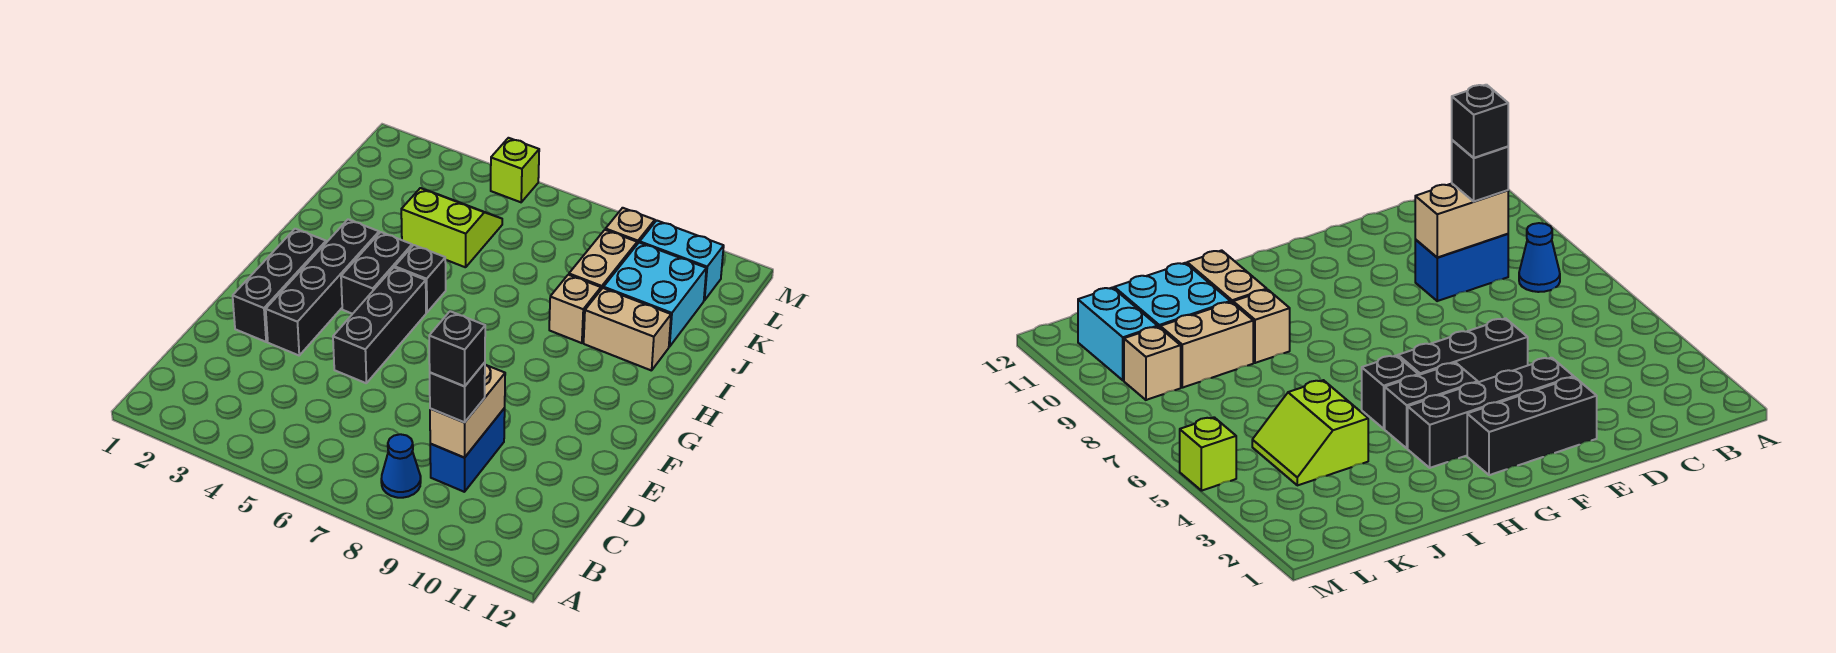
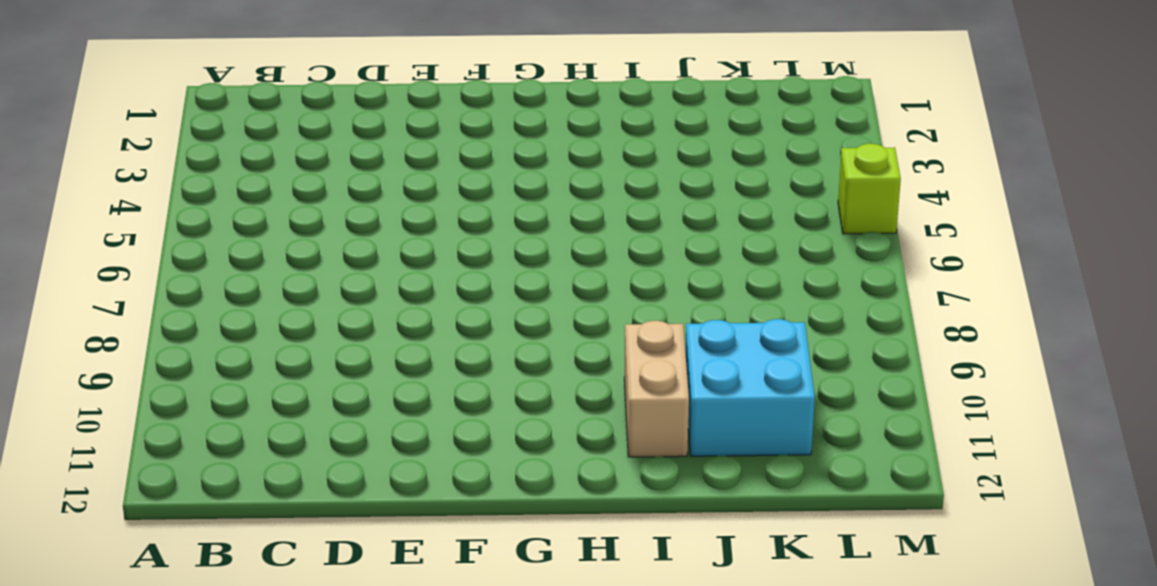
none -> blue 1x1 cone [381,434,421,498]
none -> blue 1x2 brick [430,408,505,492]
none -> black 1x3 brick [233,229,326,342]

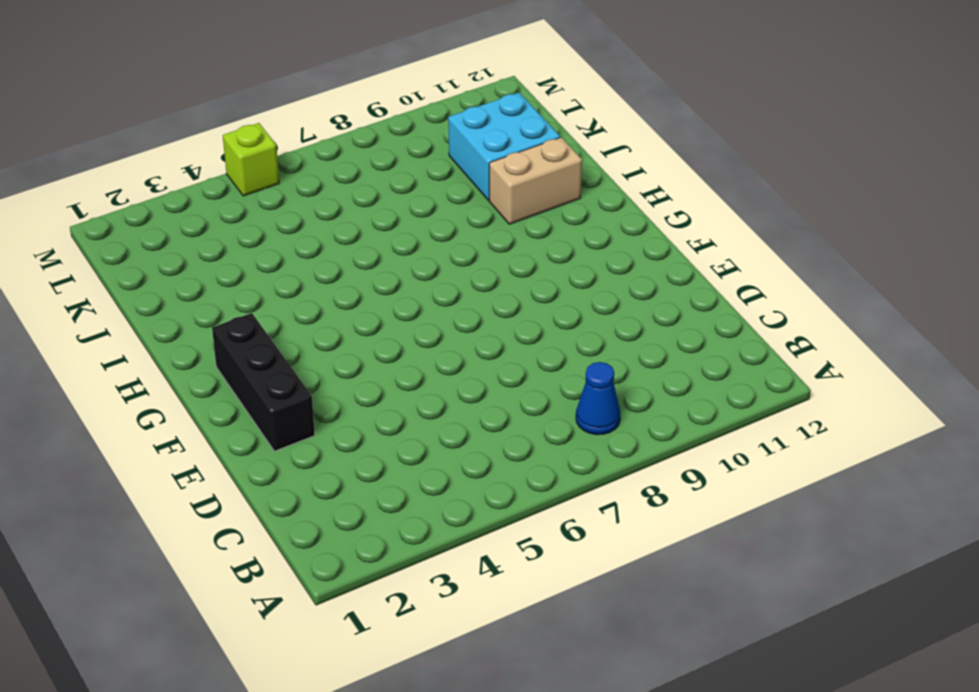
none -> blue 1x2 brick [430,408,505,492]
none -> black 1x4 brick [266,219,379,355]
none -> black 1x3 brick [333,268,426,383]

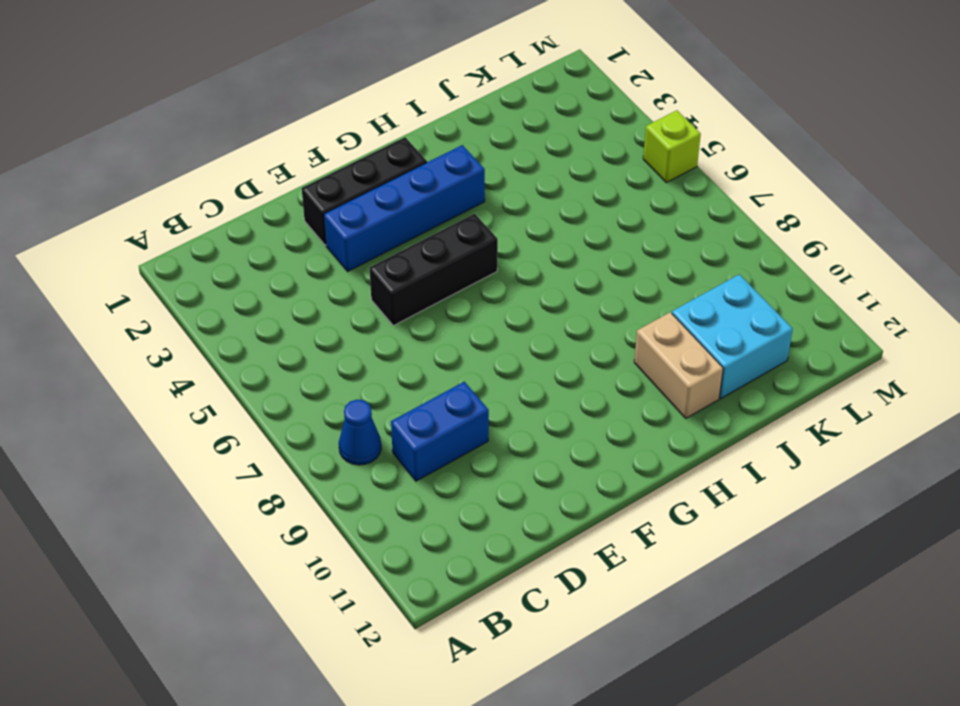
blue 1x4 brick [324,145,485,271] -> black 1x4 brick [266,219,379,355]
none -> black 1x2 brick [341,232,412,314]
none -> black 1x1 brick [395,245,446,313]
none -> tan 1x1 brick [549,275,601,343]

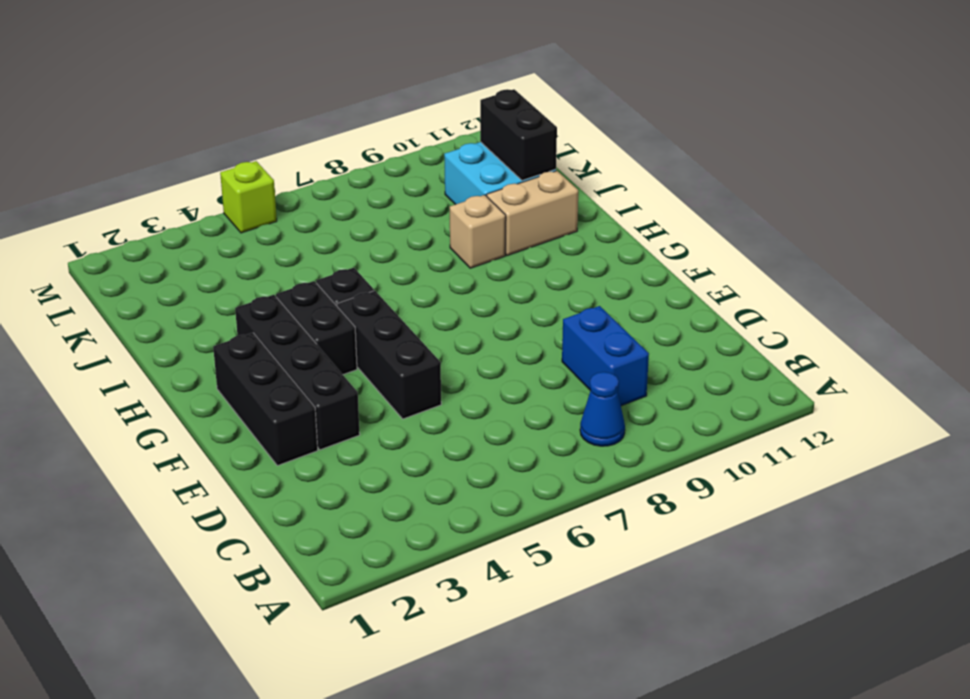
black 1x2 brick [480,89,557,180] -> none
none -> lime 2x2 slope [401,188,502,267]
none -> tan 1x2 brick [569,230,637,289]
none -> tan 1x1 brick [606,208,655,244]

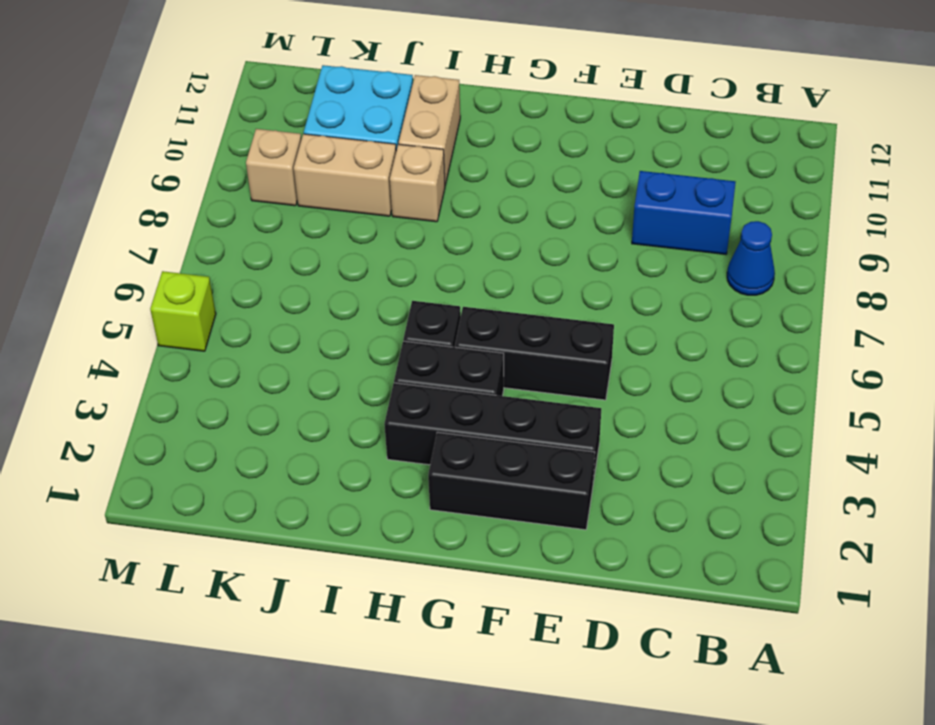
none -> lime 2x2 slope [401,188,502,267]
none -> cyan 1x2 brick [640,220,724,300]
none -> tan 1x2 brick [430,365,505,458]

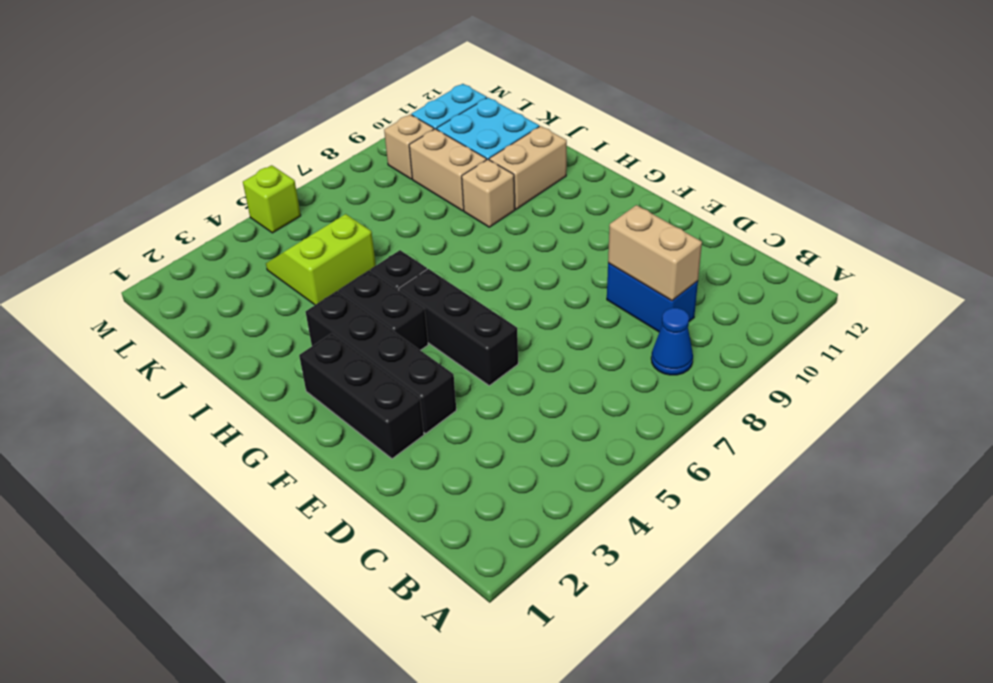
none -> black 1x1 brick [430,362,485,422]
none -> black 1x1 brick [429,311,485,386]

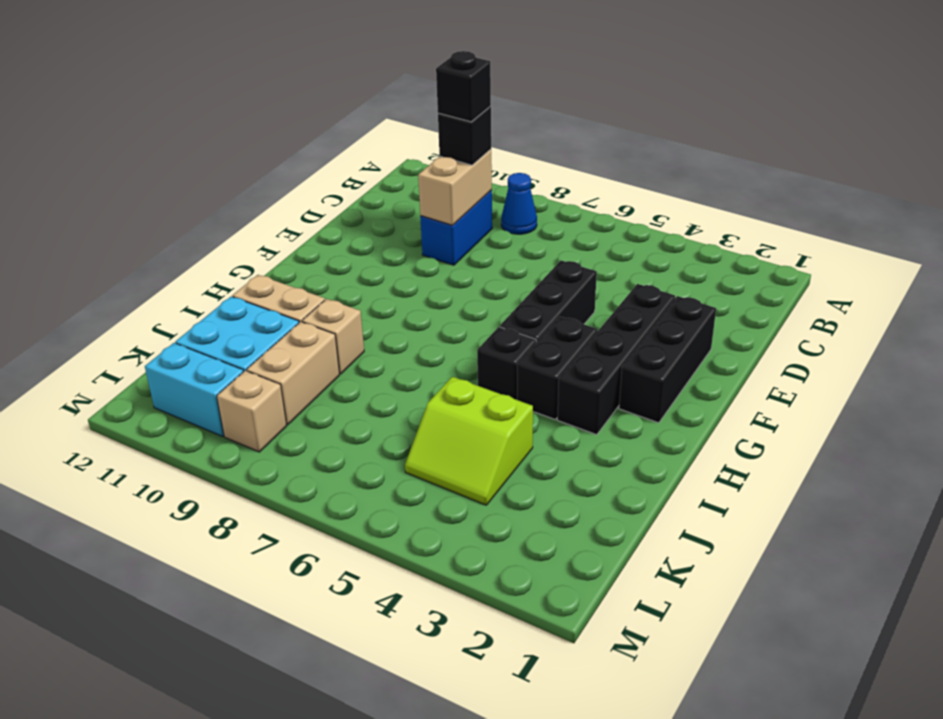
none -> lime 1x1 brick [491,138,539,202]

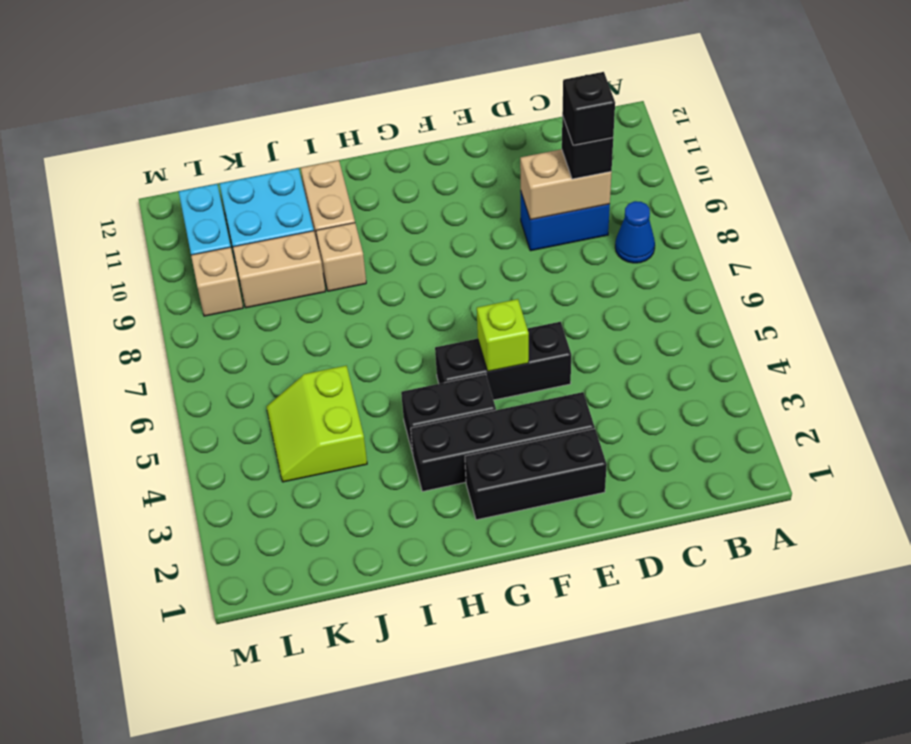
lime 1x1 brick [477,299,529,372] -> lime 1x1 brick moved to [491,138,539,202]
none -> black 1x1 brick [395,245,446,313]

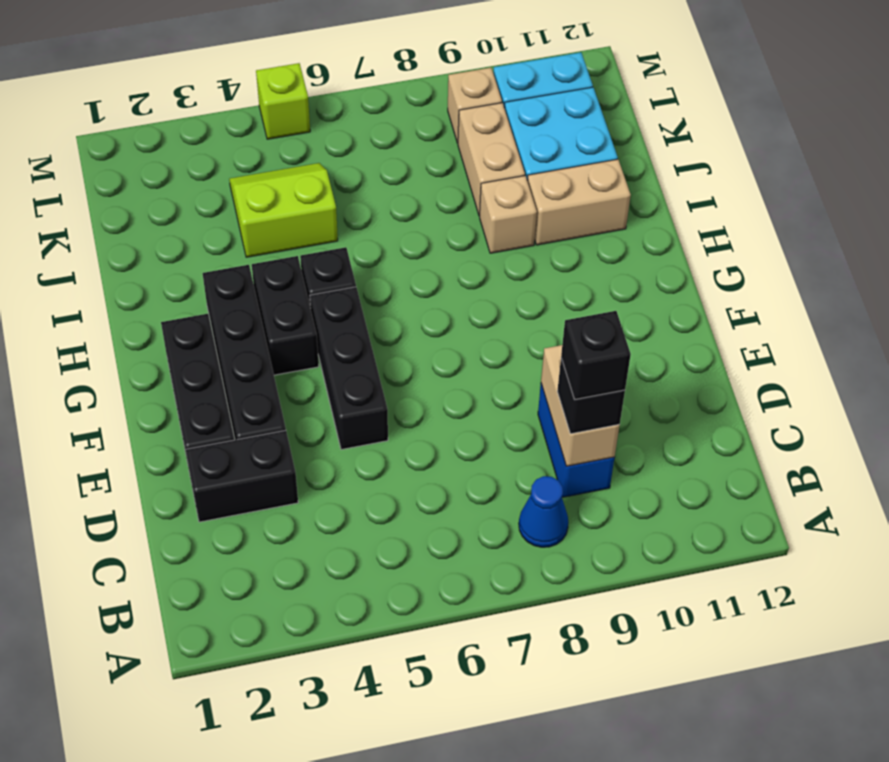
black 1x2 brick [186,430,298,522] -> none

